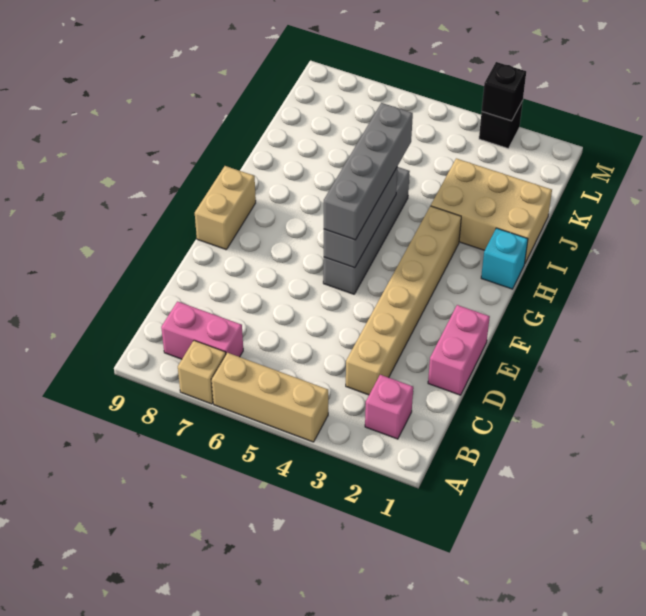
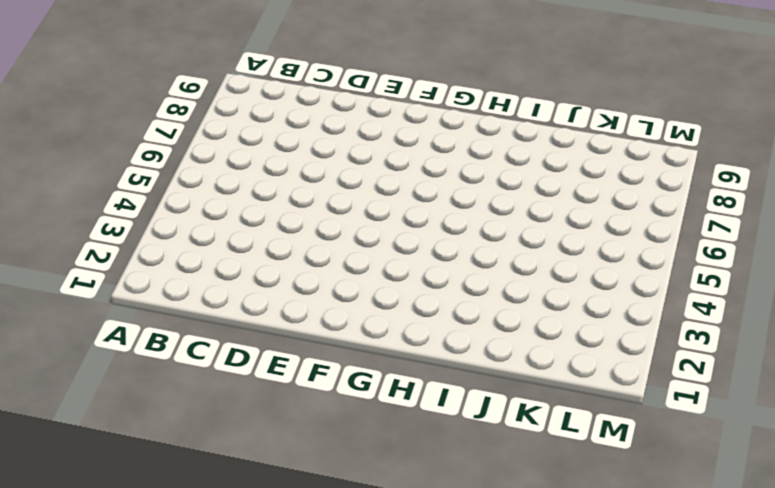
none -> tan 1x3 brick [211,353,328,442]
none -> tan 1x1 brick [178,340,226,404]
none -> pink 1x1 brick [365,375,413,439]

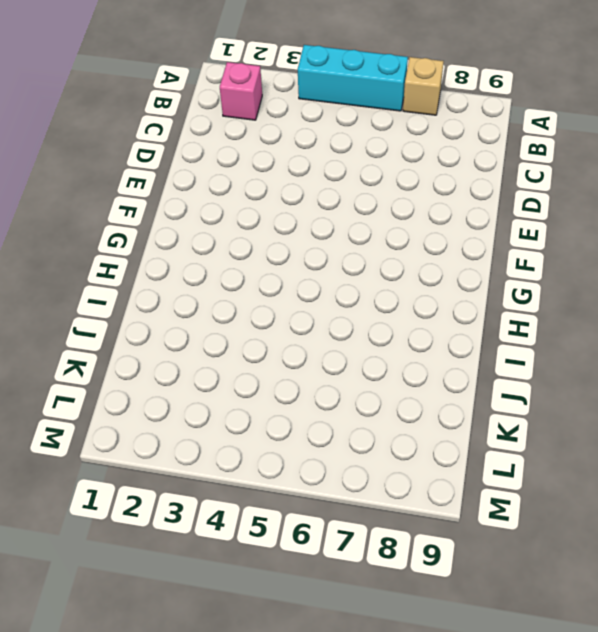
cyan 1x3 brick [298,45,408,111] -> tan 1x3 brick [211,353,328,442]
none -> pink 1x2 brick [161,302,243,359]
none -> tan 1x6 brick [346,206,461,395]
none -> pink 1x2 brick [428,305,490,395]

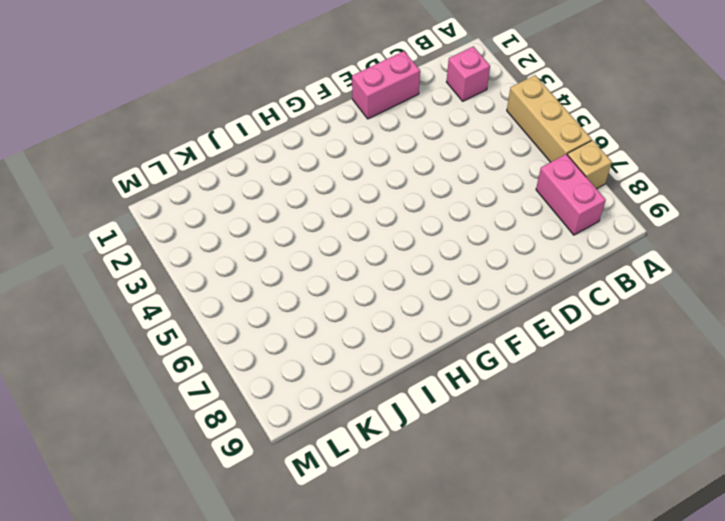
none -> tan 1x6 brick [346,206,461,395]
none -> grey 1x4 brick [323,167,410,294]
none -> tan 1x2 brick [195,166,256,250]

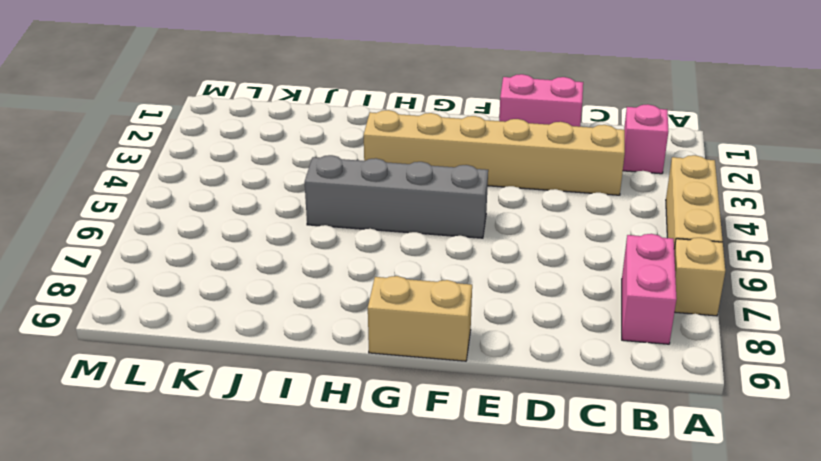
none -> cyan 1x1 brick [481,228,528,289]
none -> tan 2x3 brick [431,158,552,263]
none -> black 1x1 brick [479,101,523,148]

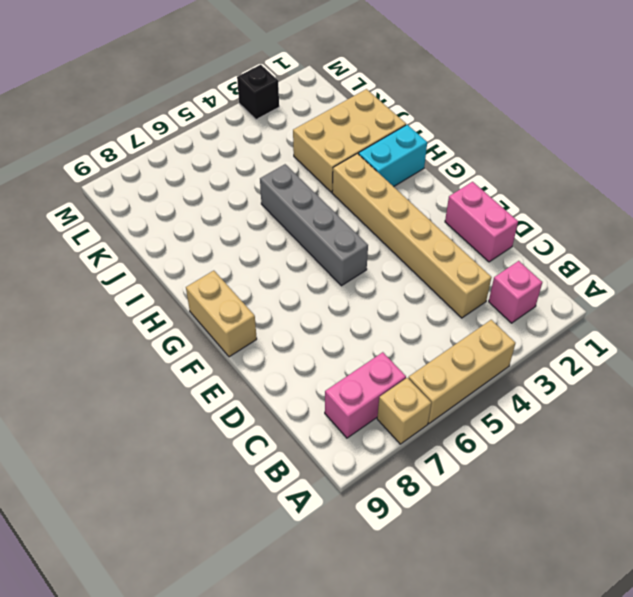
cyan 1x2 brick [359,125,427,187] -> cyan 1x1 brick [481,228,528,289]
none -> grey 1x3 brick [324,168,397,268]
none -> black 1x1 brick [482,62,526,121]
none -> grey 1x4 brick [324,103,413,240]

